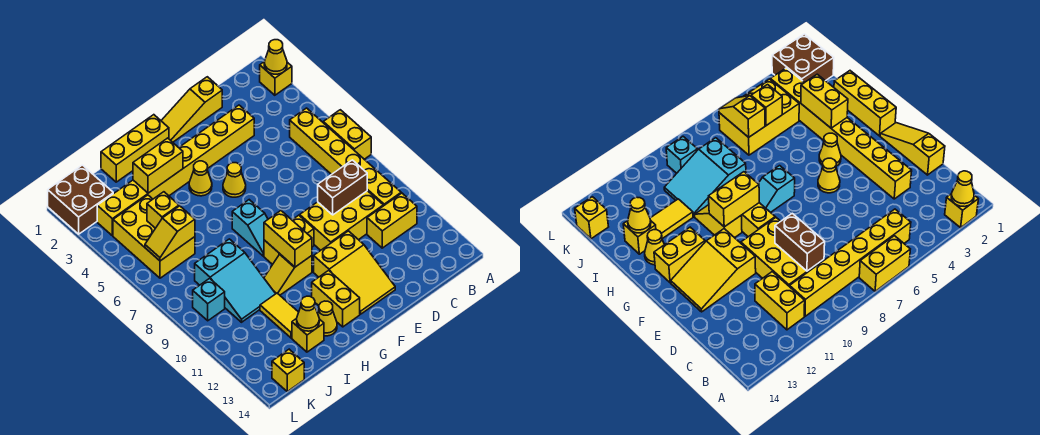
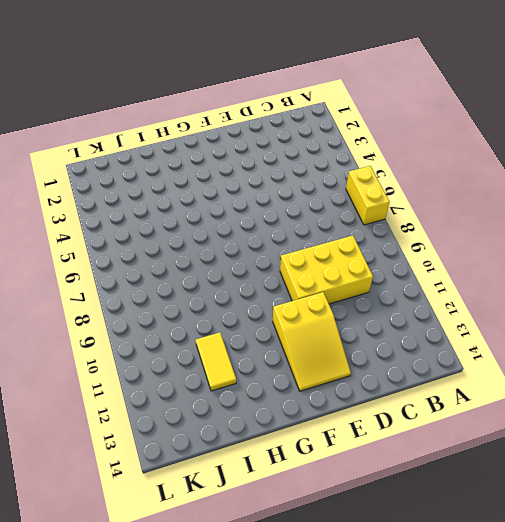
none -> yellow 1x1 brick [260,61,292,95]
none -> yellow 1x6 brick [290,108,401,206]
none -> yellow 1x2 brick [367,193,417,248]
none -> yellow 1x3 slope [161,77,222,142]

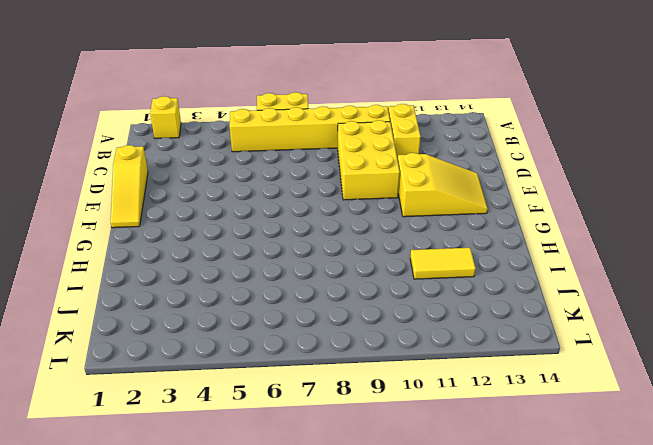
none -> yellow 1x8 brick [97,105,254,236]
none -> yellow 1x1 cone [223,163,246,197]
none -> yellow 1x2 brick [264,215,314,265]
none -> yellow 1x3 brick [101,115,169,182]

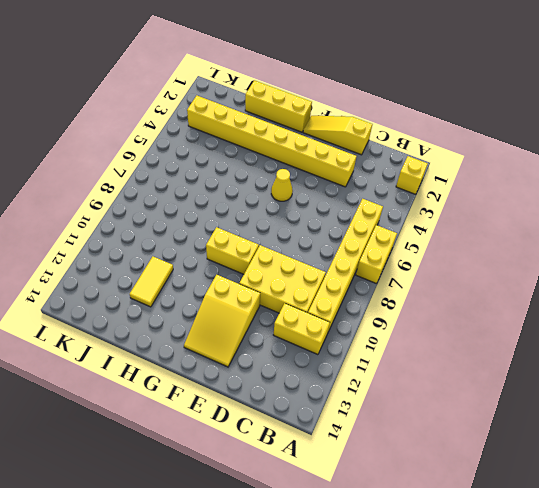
none -> yellow 1x1 cone [189,161,212,196]
none -> cyan 1x2 slope [232,200,268,256]
none -> yellow 1x2 slope [264,254,312,295]
none -> yellow 1x2 brick [312,270,360,327]

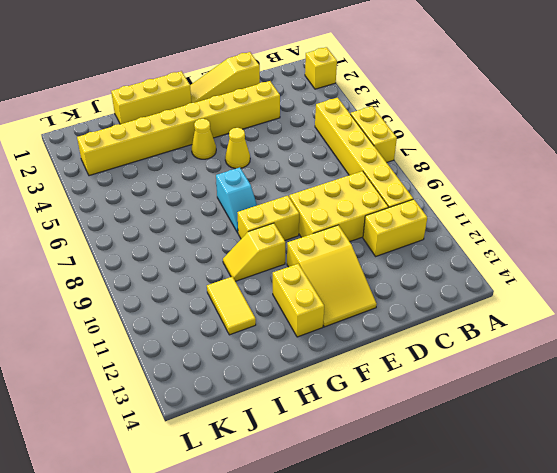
none -> yellow 1x1 cone [318,301,337,336]
none -> cyan 2x3 slope [195,239,275,322]
none -> yellow 1x1 brick [292,318,324,352]
none -> yellow 2x3 brick [113,195,195,278]

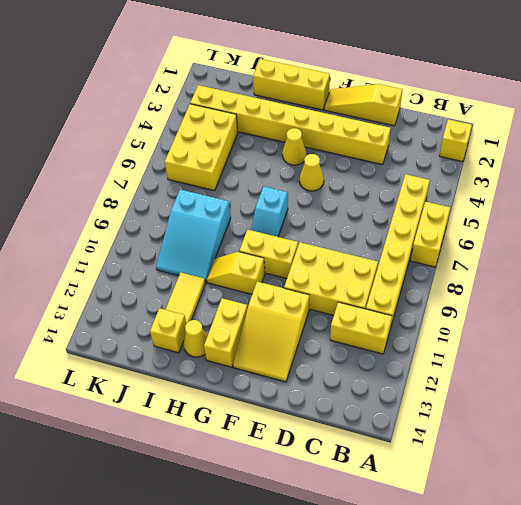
none -> brown 2x2 brick [48,165,113,234]
none -> cyan 1x1 brick [193,278,225,321]
none -> yellow 1x1 brick [272,349,304,391]
none -> yellow 1x1 cone [264,40,287,74]

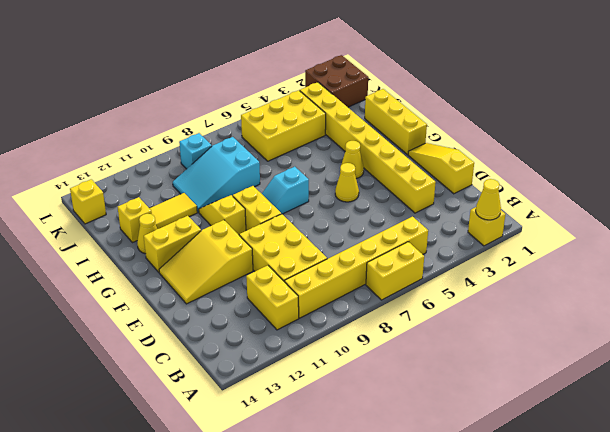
none -> brown 1x2 brick [318,160,367,215]
none -> yellow 1x2 brick [264,211,312,267]
none -> yellow 1x2 brick [133,138,183,193]
none -> yellow 1x1 cone [297,296,319,331]

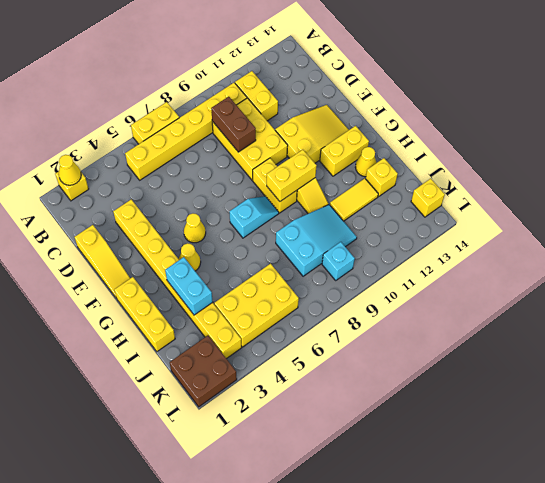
cyan 1x2 brick [165,257,213,315] -> yellow 1x2 brick [133,138,183,193]
none -> yellow 1x1 cone [297,296,319,331]
none -> yellow 1x1 brick [147,192,179,228]
none -> yellow 1x2 slope [145,206,195,261]

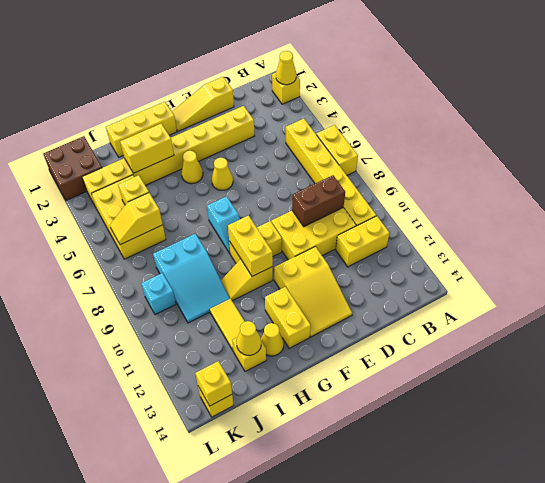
yellow 1x1 brick [195,361,232,406] -> none

